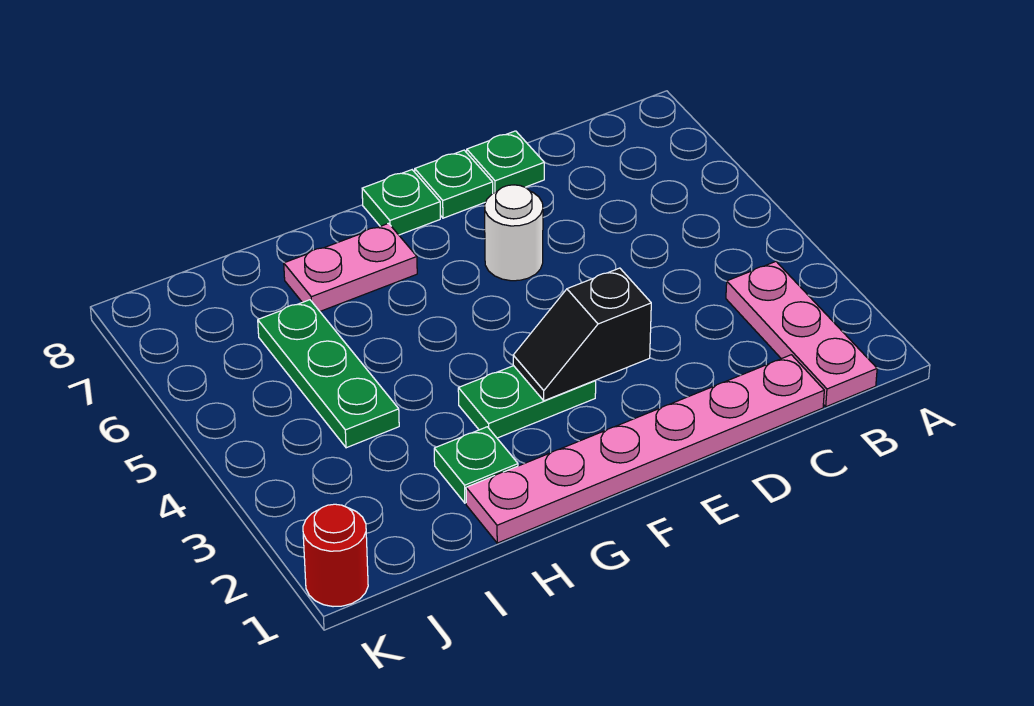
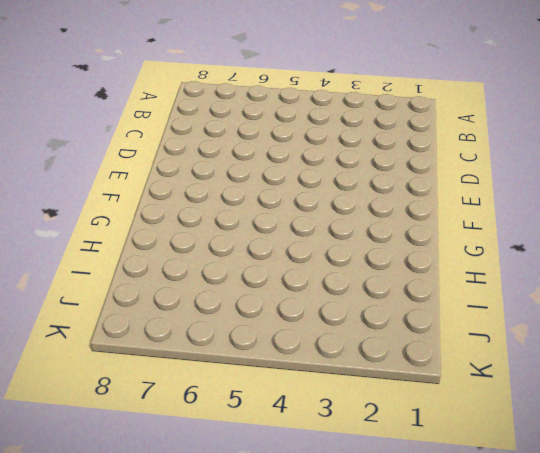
none -> pink 1x3 plate [726,262,877,407]
none -> pink 1x6 plate [466,355,824,543]
none -> green 1x1 plate [467,131,544,193]

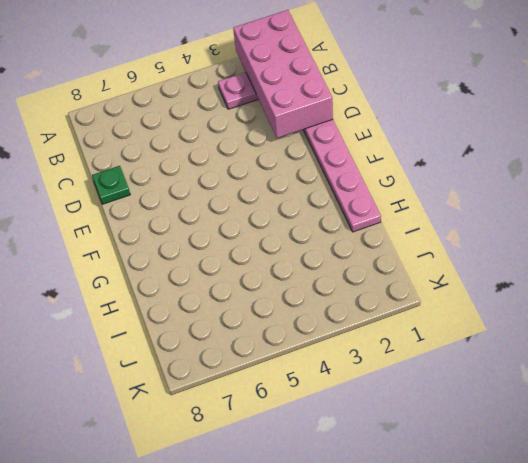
pink 2x4 brick [233,10,333,138] -> none
none -> white 1x1 round brick [485,185,543,281]
none -> green 1x1 plate [415,150,493,218]
none -> green 1x2 plate [458,366,596,438]

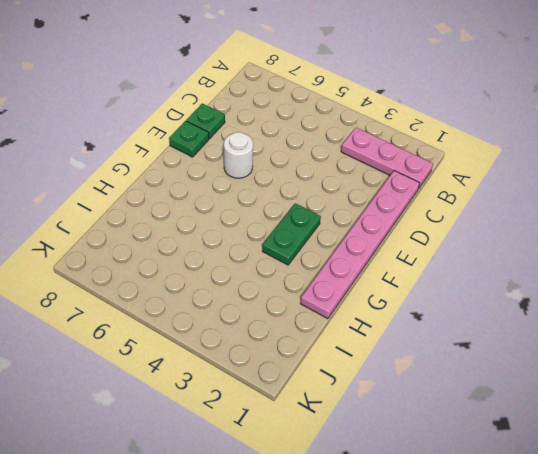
none -> green 1x1 plate [362,170,440,235]
none -> pink 1x2 plate [284,223,417,311]
none -> green 1x1 plate [434,427,518,503]

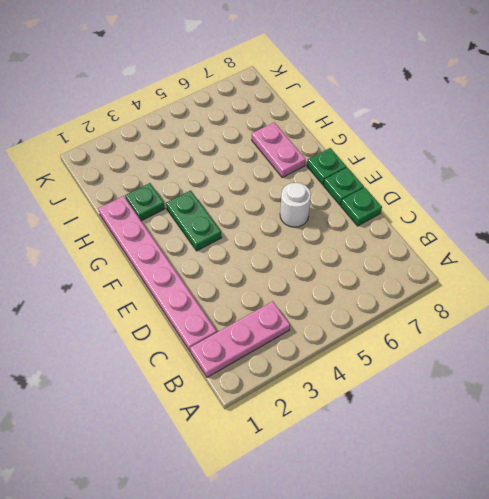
none -> green 1x3 plate [258,300,399,448]
none -> red 1x1 round brick [303,504,368,607]
none -> black 1x2 slope [513,268,651,401]

